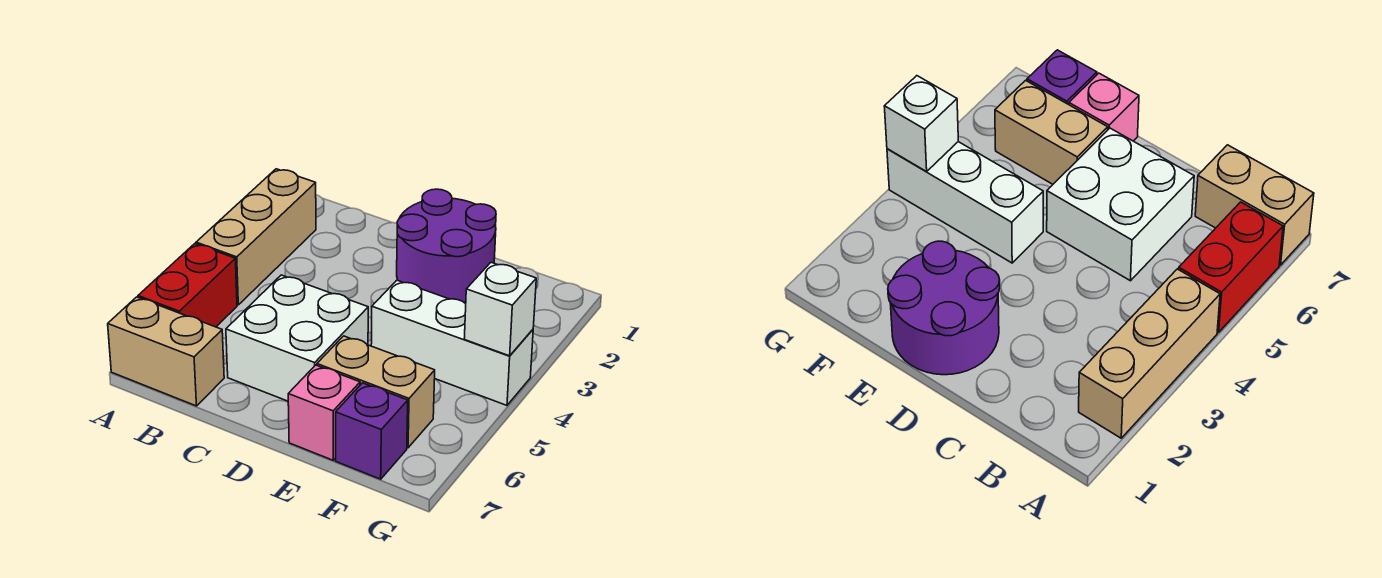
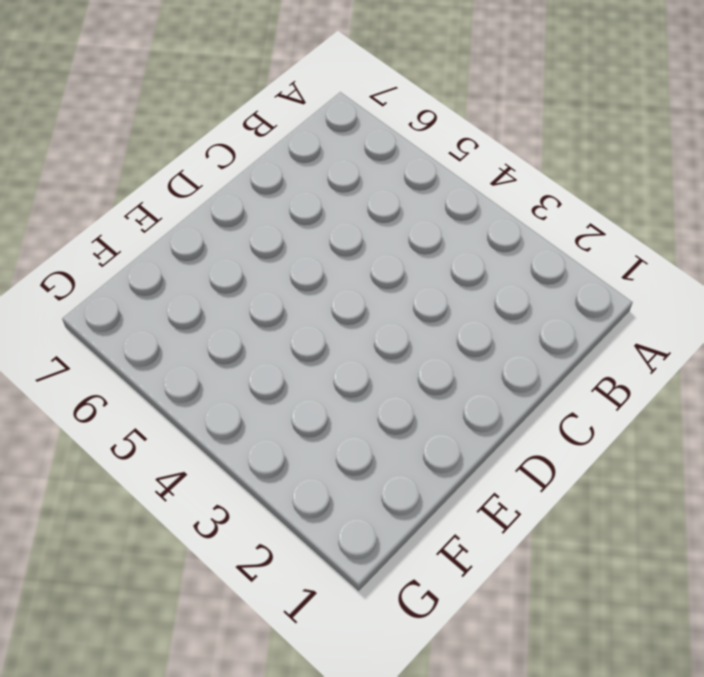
none -> tan 1x3 brick [196,169,316,305]
none -> red 1x2 brick [138,244,237,327]

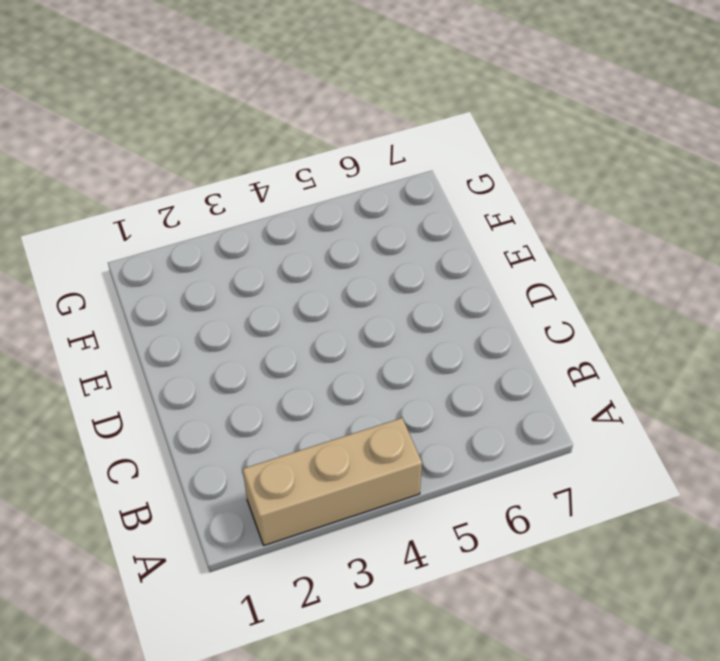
none -> red 1x2 brick [138,244,237,327]
none -> tan 1x2 brick [108,297,224,406]

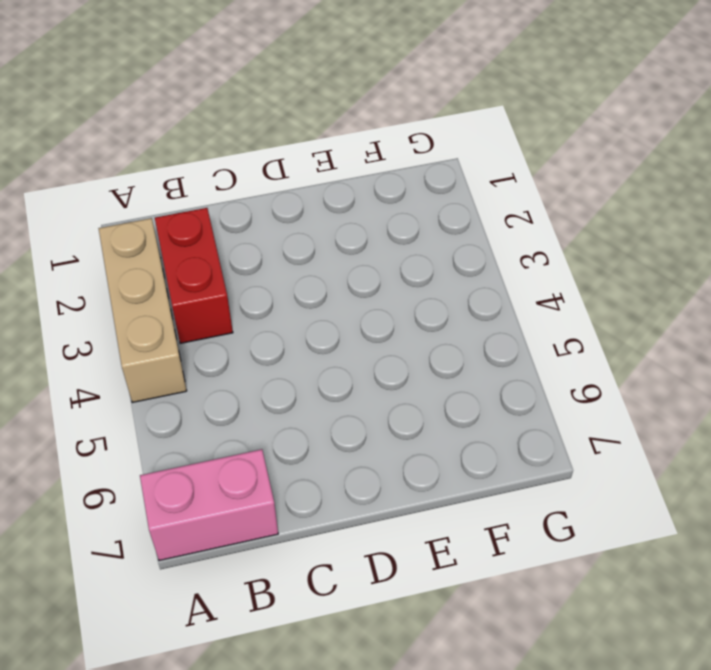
pink 1x2 brick [140,449,278,561] -> tan 1x2 brick [108,297,224,406]
red 1x2 brick [155,208,233,343] -> red 1x2 brick moved to [138,244,237,327]
none -> white 2x2 brick [226,275,368,401]
none -> purple 2x2 round brick [397,189,496,302]

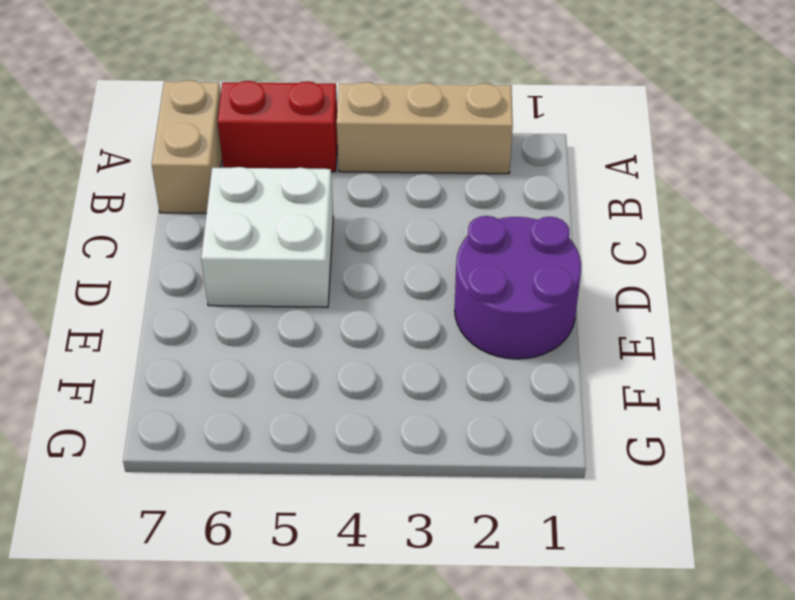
none -> white 1x3 brick [371,280,533,405]
none -> tan 1x2 brick [317,336,435,448]

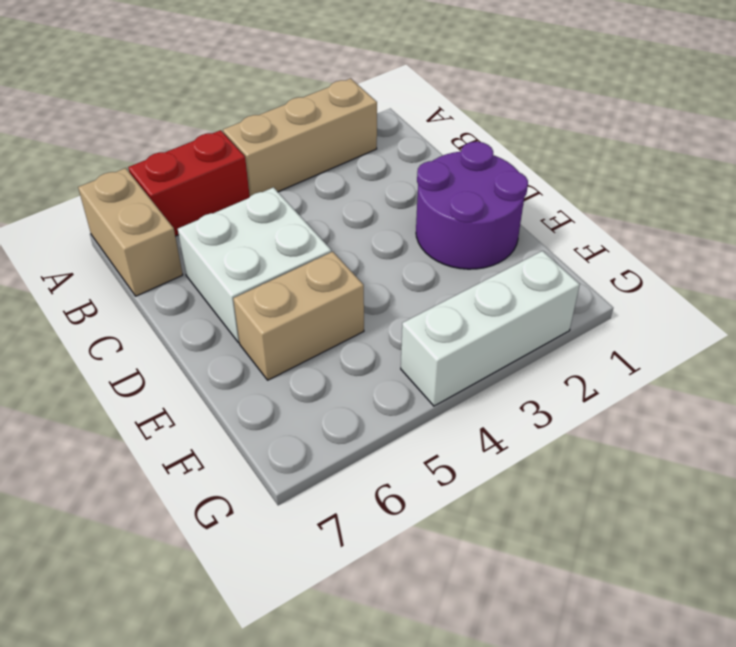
tan 1x2 brick [233,252,364,380] -> tan 1x2 brick turned to [317,336,435,448]
white 1x3 brick [401,251,580,406] -> white 1x3 brick turned to [371,280,533,405]
none -> pink 1x1 brick [288,365,360,460]
none -> purple 1x1 brick [336,383,408,479]

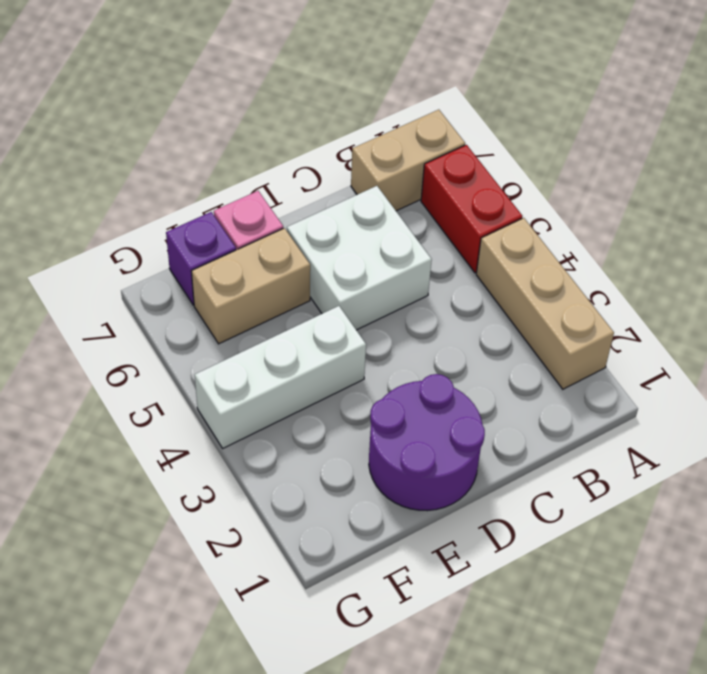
none -> white 1x1 brick [464,262,536,356]

